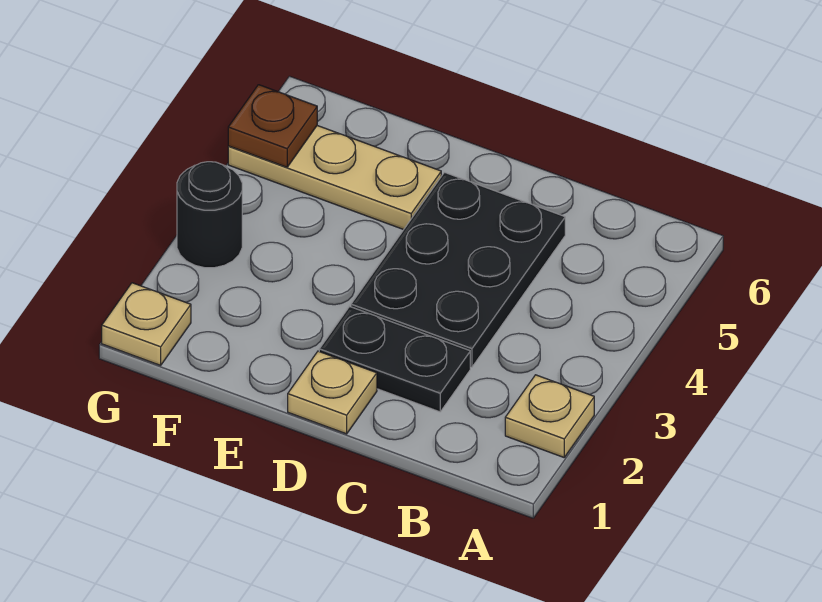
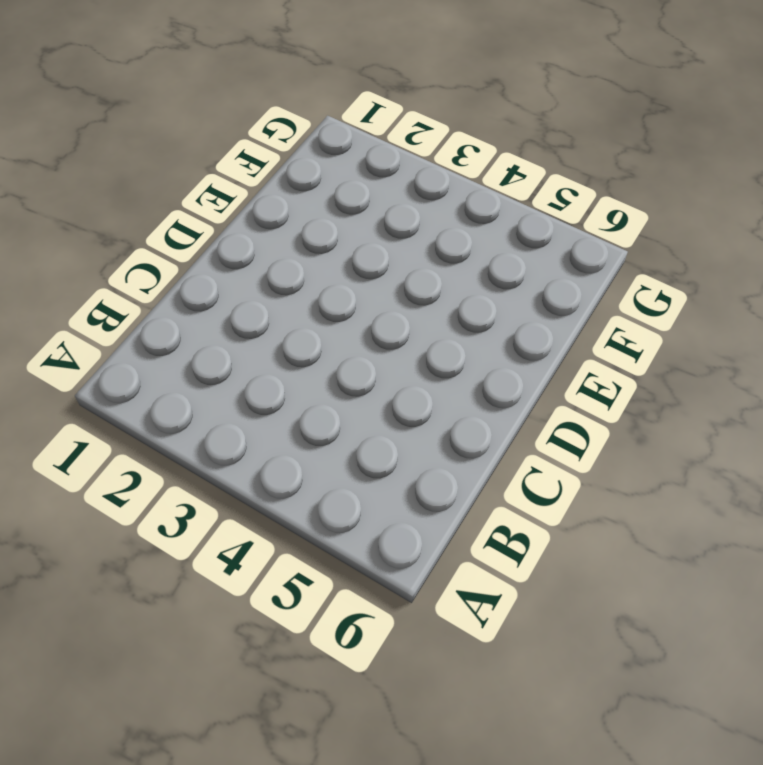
none -> tan 1x1 plate [505,375,594,457]
none -> black 1x2 plate [319,306,470,412]

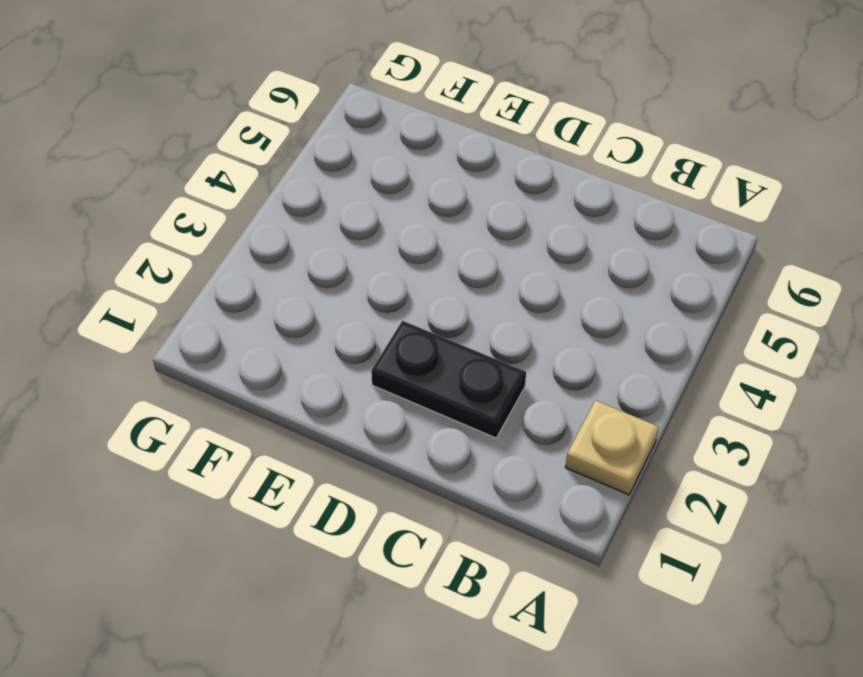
none -> black 2x3 plate [351,172,565,367]
none -> tan 1x1 plate [288,351,377,434]

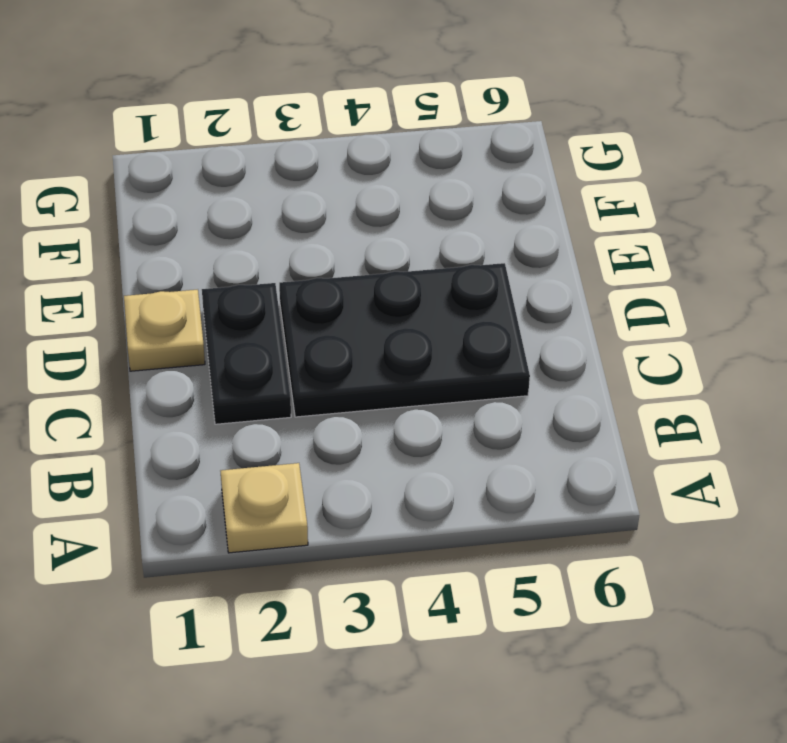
none -> tan 1x3 plate [228,126,441,230]
none -> tan 1x1 plate [102,283,191,365]

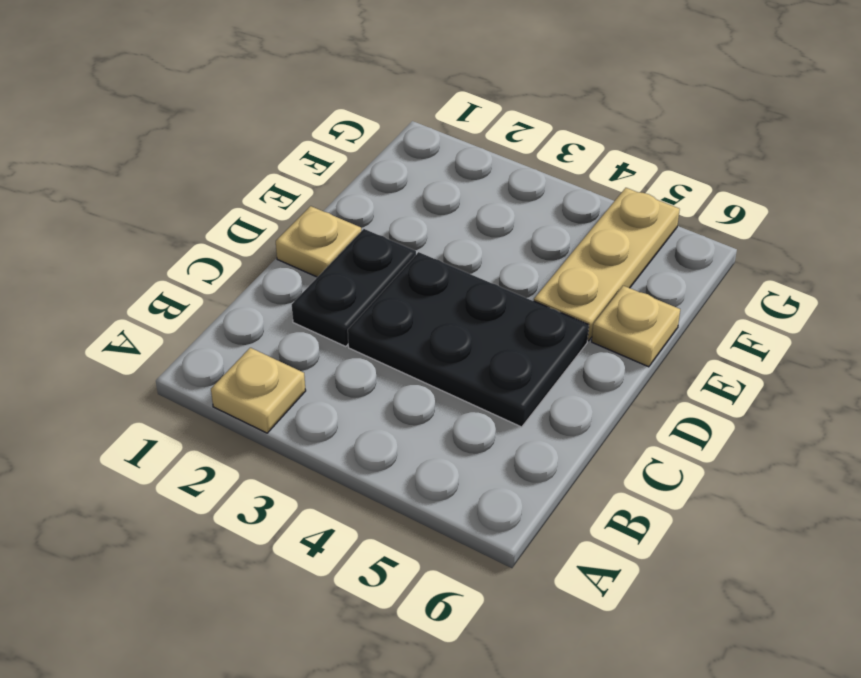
tan 1x1 plate [592,286,680,367] -> tan 1x1 plate moved to [102,283,191,365]
none -> black 1x1 round brick [177,162,242,268]
none -> brown 1x1 plate [228,85,317,167]

